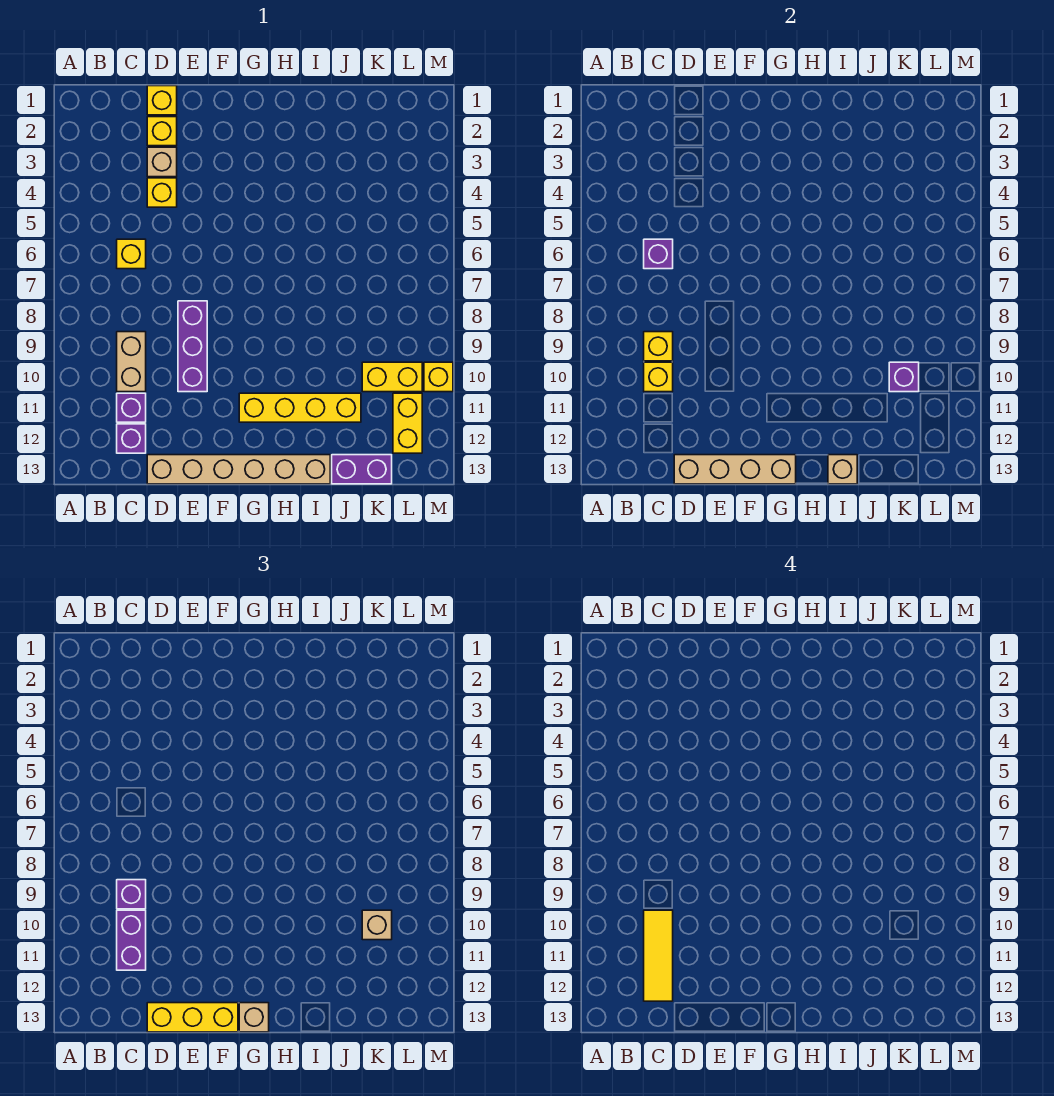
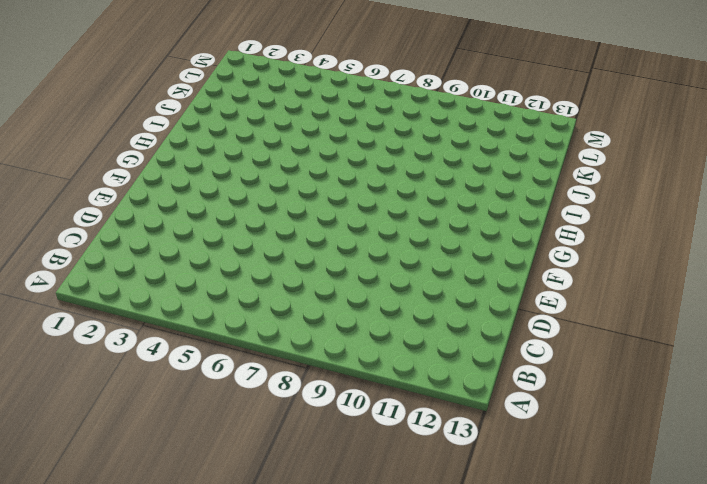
none -> yellow 1x1 brick [117,239,146,269]
none -> tan 1x2 brick [117,332,146,392]
none -> purple 1x1 brick [117,393,146,422]

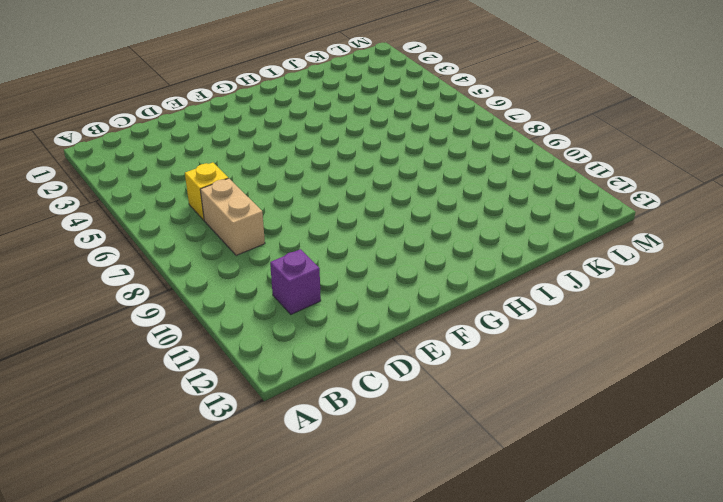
tan 1x2 brick [200,178,265,256] -> tan 1x2 brick moved to [117,332,146,392]
none -> purple 1x1 brick [117,424,146,453]
none -> yellow 1x1 brick [147,86,177,115]
none -> yellow 1x1 brick [147,117,177,146]

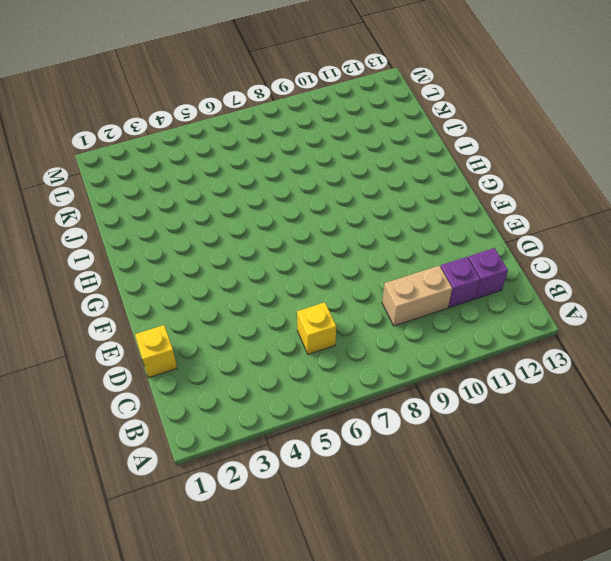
none -> yellow 1x1 brick [147,117,177,146]
none -> tan 1x1 brick [147,147,177,177]
none -> yellow 1x1 brick [147,178,177,207]

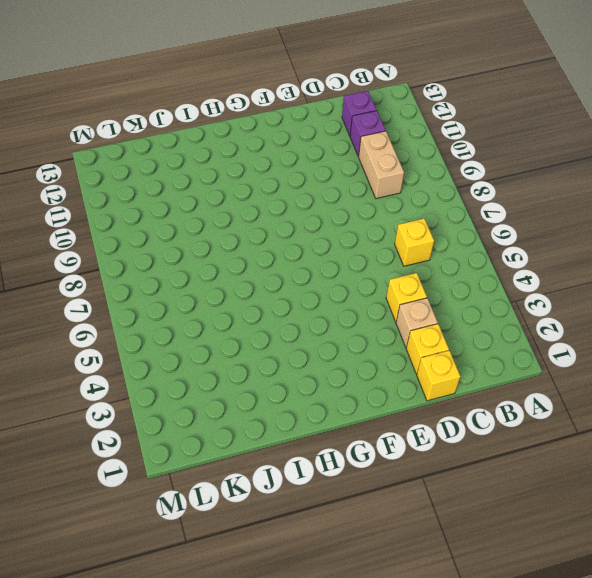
none -> tan 1x6 brick [147,455,330,484]
none -> purple 1x3 brick [178,301,207,392]
none -> yellow 1x4 brick [239,393,361,422]

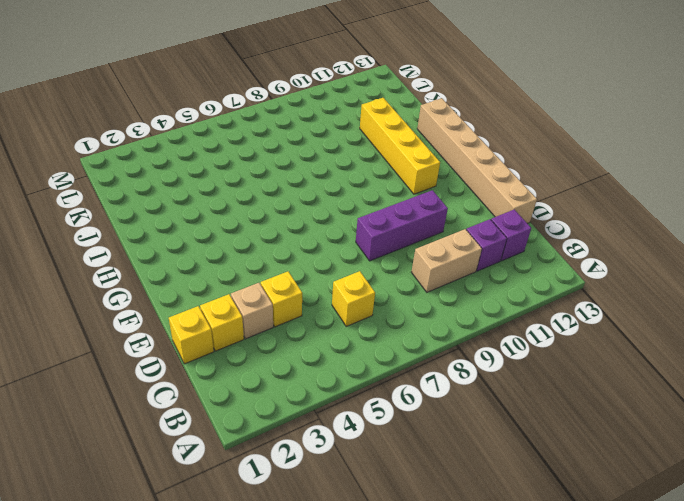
none -> purple 1x2 brick [332,455,392,484]
none -> yellow 1x2 brick [362,362,422,392]
none -> yellow 1x2 brick [393,393,422,453]

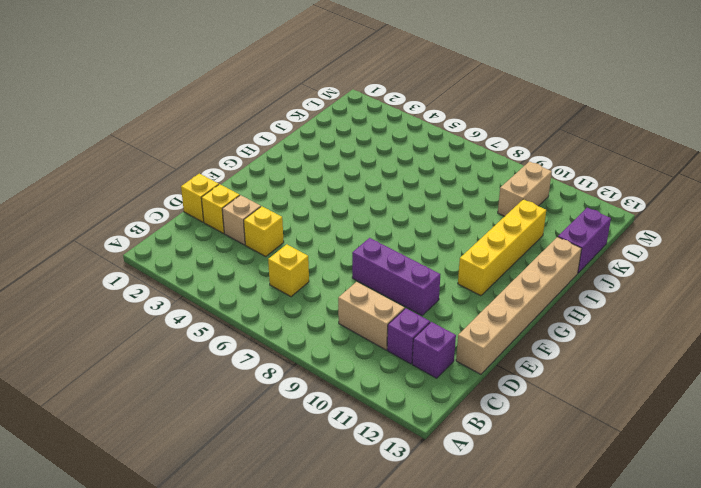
tan 1x2 brick [498,161,552,216] -> yellow 1x2 brick [362,362,422,392]
none -> yellow 1x2 brick [393,393,422,453]
none -> yellow 1x1 brick [424,362,453,392]
none -> purple 1x1 brick [644,239,673,269]

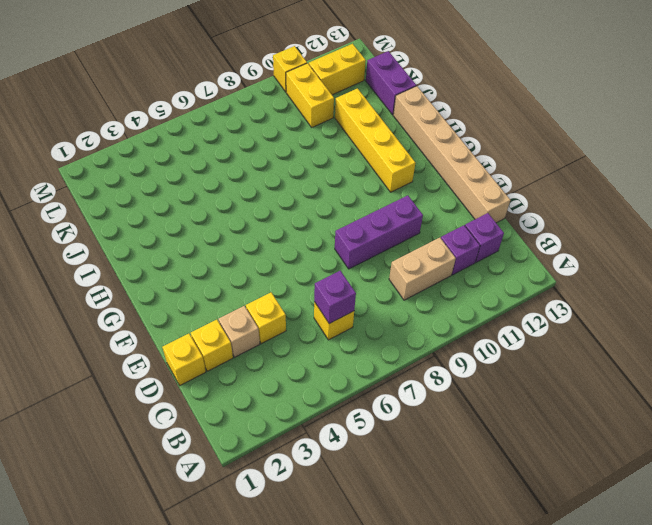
none -> yellow 1x1 brick [644,332,673,361]
none -> yellow 1x1 brick [644,362,673,392]
none -> tan 1x4 brick [674,455,796,484]

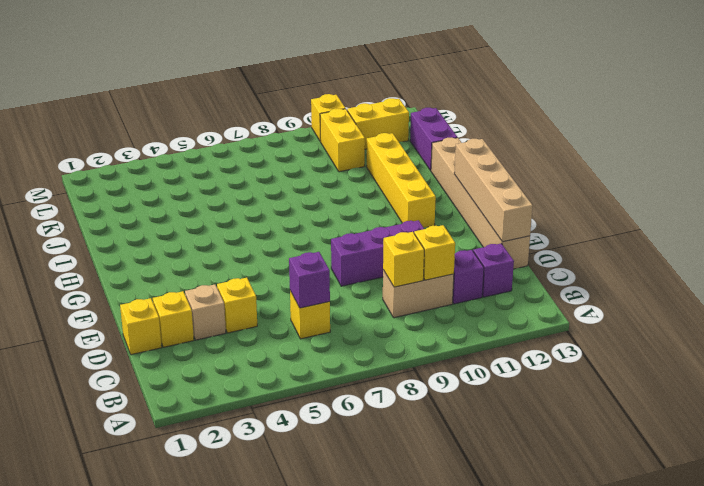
none -> tan 1x1 brick [828,455,857,484]
none -> purple 1x1 brick [889,362,919,392]
none -> purple 1x1 brick [117,880,146,909]

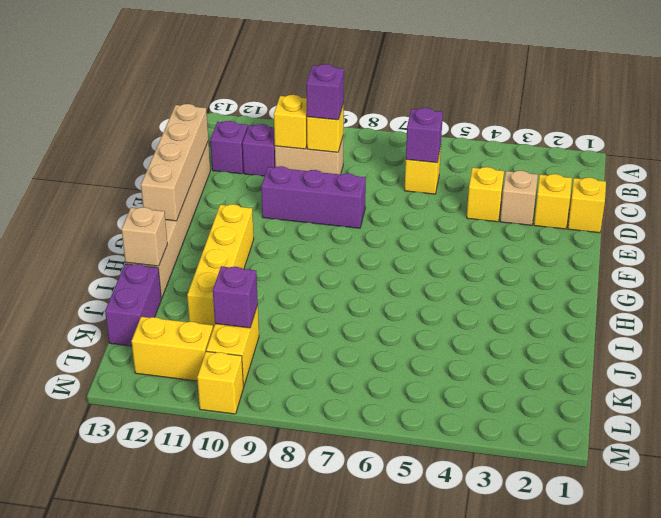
none -> purple 1x2 brick [117,910,146,970]
none -> yellow 1x3 brick [147,1003,238,1032]
none -> tan 1x1 brick [239,1003,269,1032]

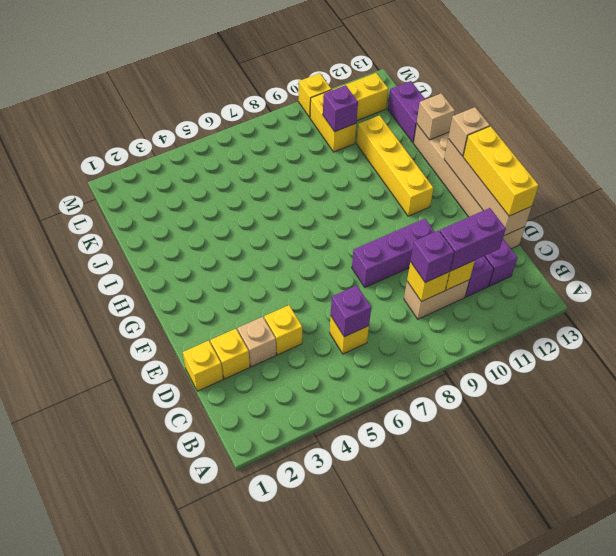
none -> tan 1x1 brick [362,910,392,940]
none -> yellow 1x3 tile [644,910,673,1001]

